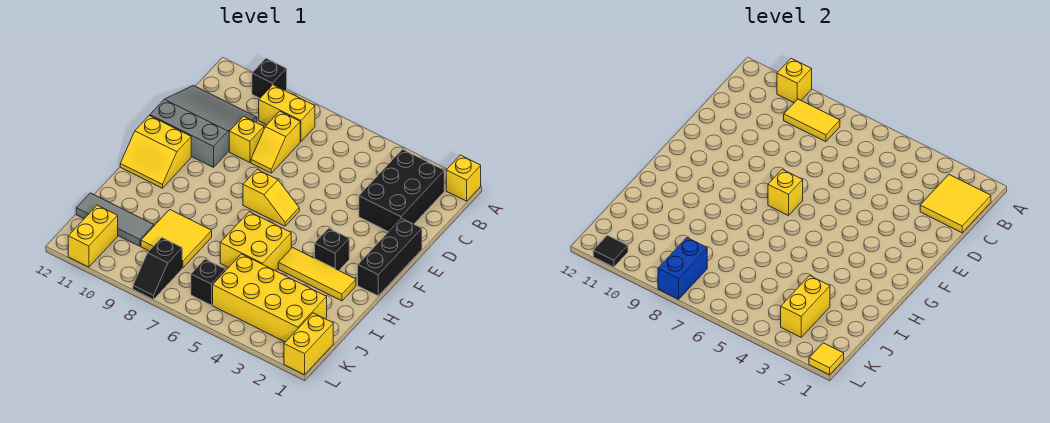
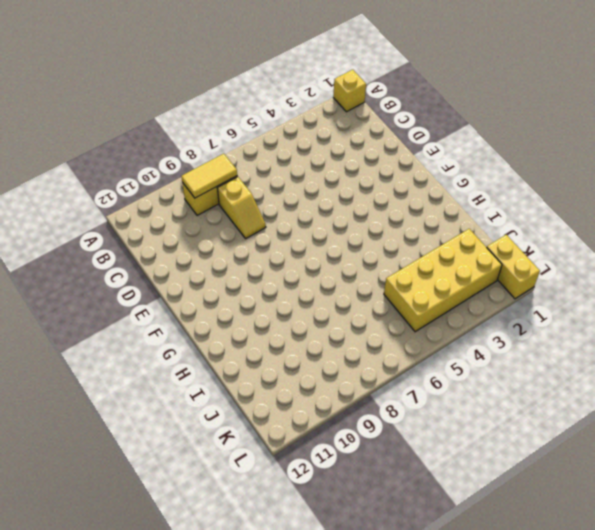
none -> black 1x1 brick [252,58,287,98]
none -> black 2x3 brick [359,149,444,232]
none -> grey 3x3 slope [150,85,257,167]

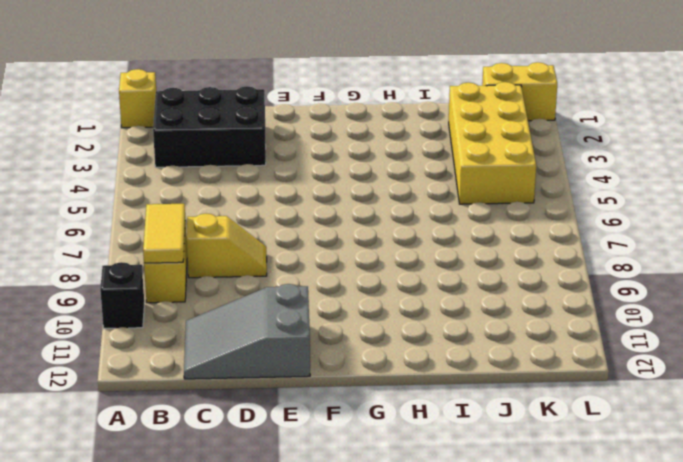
grey 2x3 slope [184,284,310,379] -> grey 3x3 slope [150,85,257,167]
none -> yellow 1x1 brick [229,116,264,162]
none -> black 1x3 brick [358,218,422,296]
none -> yellow 1x2 slope [243,169,299,226]

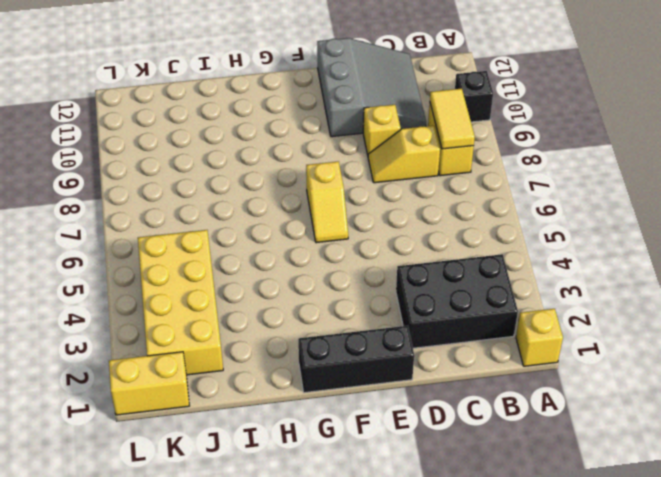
none -> yellow 2x2 slope [120,116,191,188]
none -> black 1x1 brick [315,228,349,270]
none -> yellow 1x3 tile [278,248,356,301]

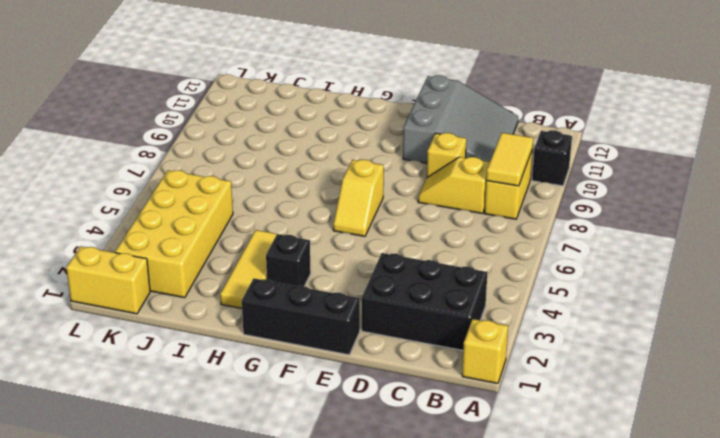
none -> yellow 2x2 slope [120,116,191,188]
none -> yellow 2x2 brick [220,212,291,271]
none -> yellow 2x2 tile [141,210,212,268]

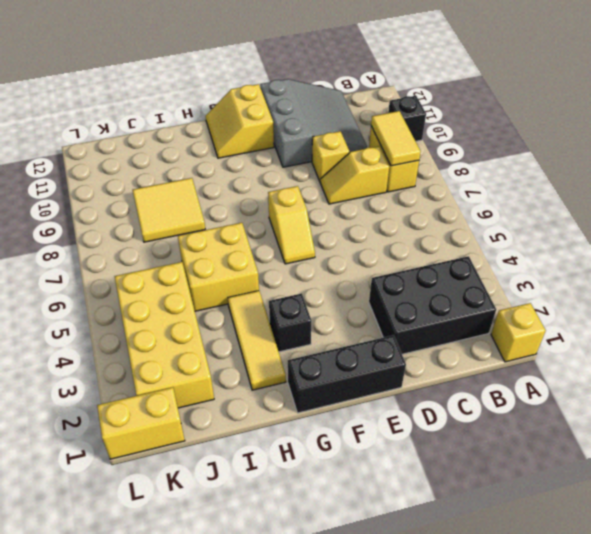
none -> grey 1x3 tile [76,193,154,246]
none -> black 1x1 brick [191,259,226,305]
none -> black 1x2 slope [133,238,182,299]

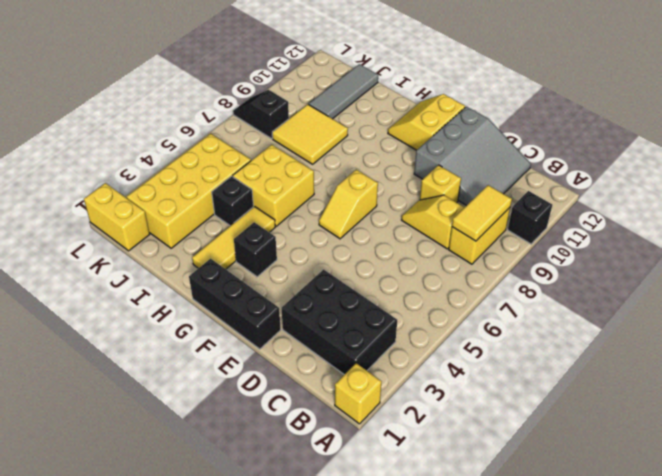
black 1x1 brick [212,176,253,226] -> black 1x1 brick moved to [191,259,226,305]
none -> yellow 1x2 brick [68,205,118,267]
none -> yellow 1x1 brick [777,58,812,103]
none -> yellow 2x2 tile [920,175,991,233]

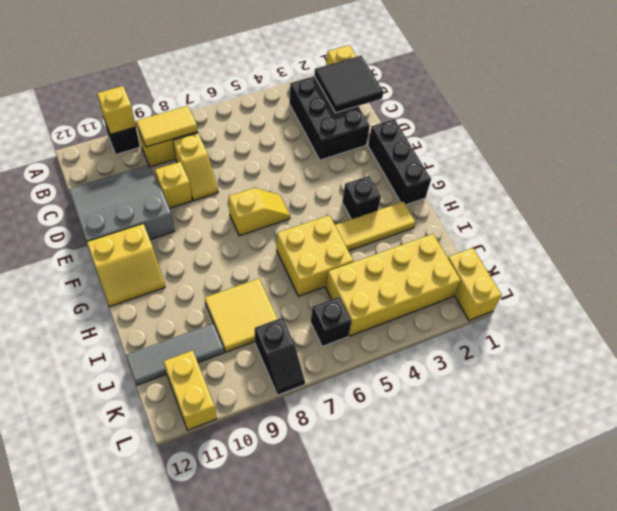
black 2x2 tile [314,56,383,113] -> yellow 2x2 tile [920,175,991,233]
none -> yellow 1x1 brick [768,169,803,216]
none -> yellow 1x2 brick [781,276,830,337]
none -> blue 1x2 brick [658,238,707,299]

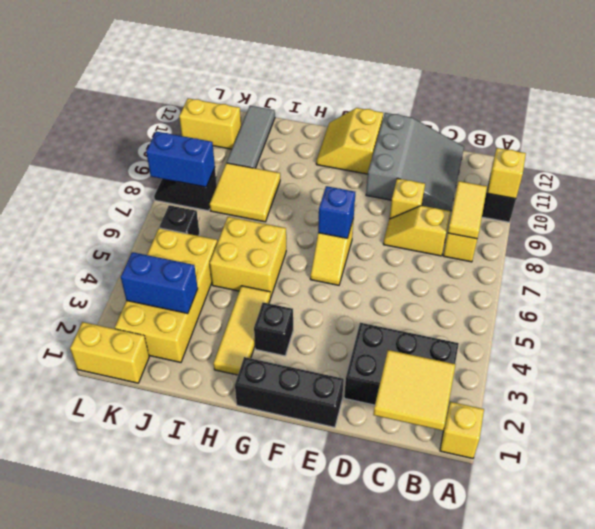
blue 1x1 brick [318,186,355,238] -> yellow 1x1 brick [768,169,803,216]
blue 1x2 brick [121,252,198,314] -> yellow 1x2 brick [781,276,830,337]
none -> yellow 1x1 tile [809,343,844,375]
none -> black 1x1 tile [593,235,628,267]

